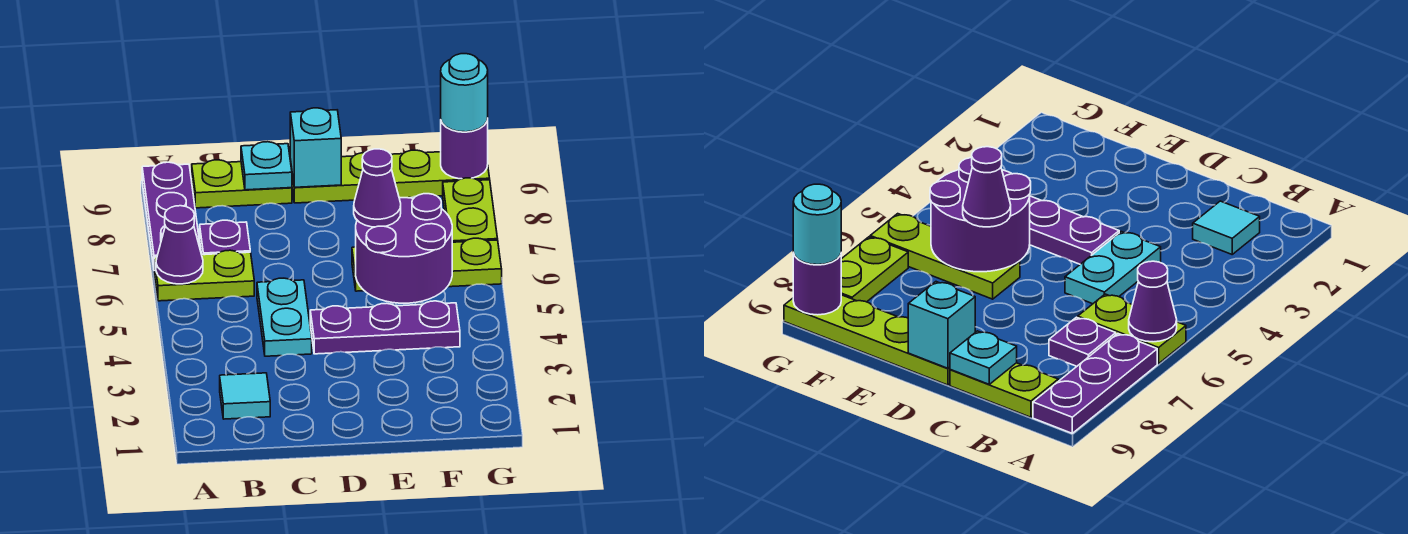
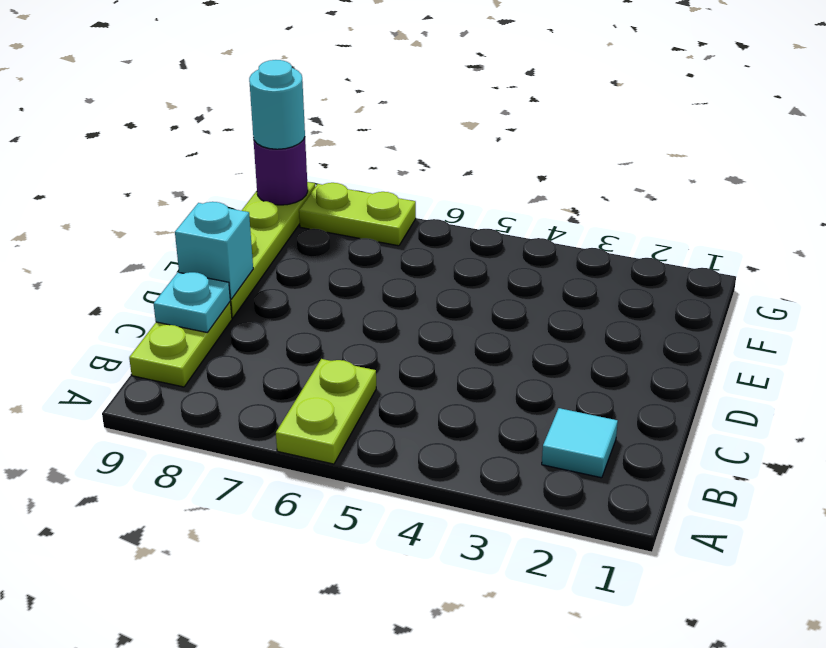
none -> purple 1x3 plate [142,162,201,267]
none -> purple 1x1 plate [200,220,250,255]
none -> cyan 1x2 plate [257,278,312,356]

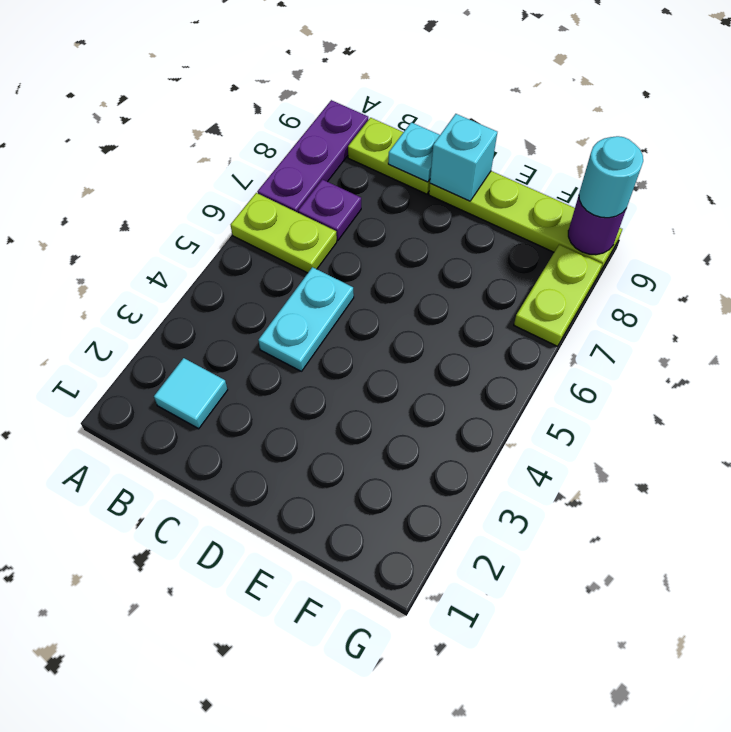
none -> purple 1x3 plate [310,301,460,354]
none -> lime 1x3 plate [352,238,502,291]
none -> purple 1x1 cone [156,206,203,284]

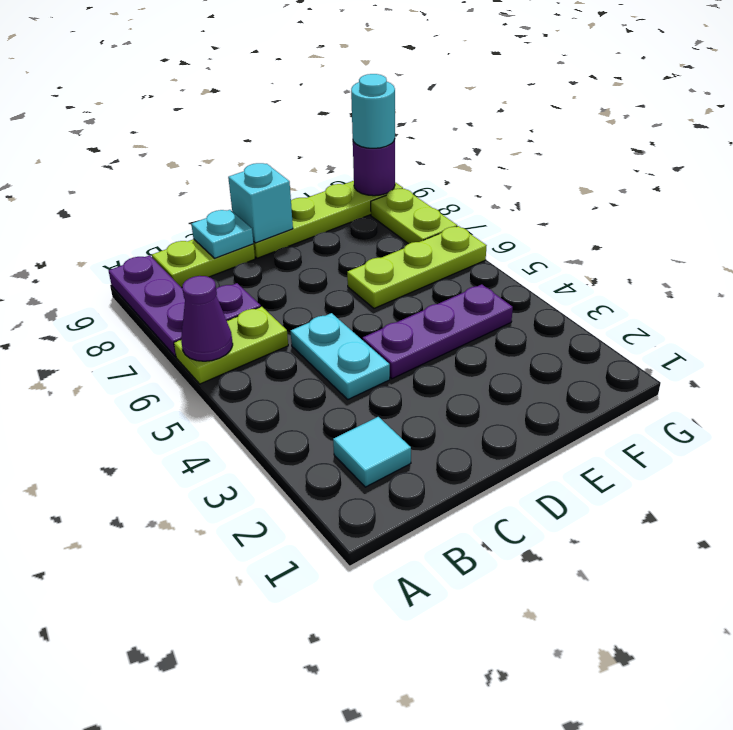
none -> purple 2x2 round brick [356,194,452,303]
none -> purple 1x1 cone [354,149,401,227]

